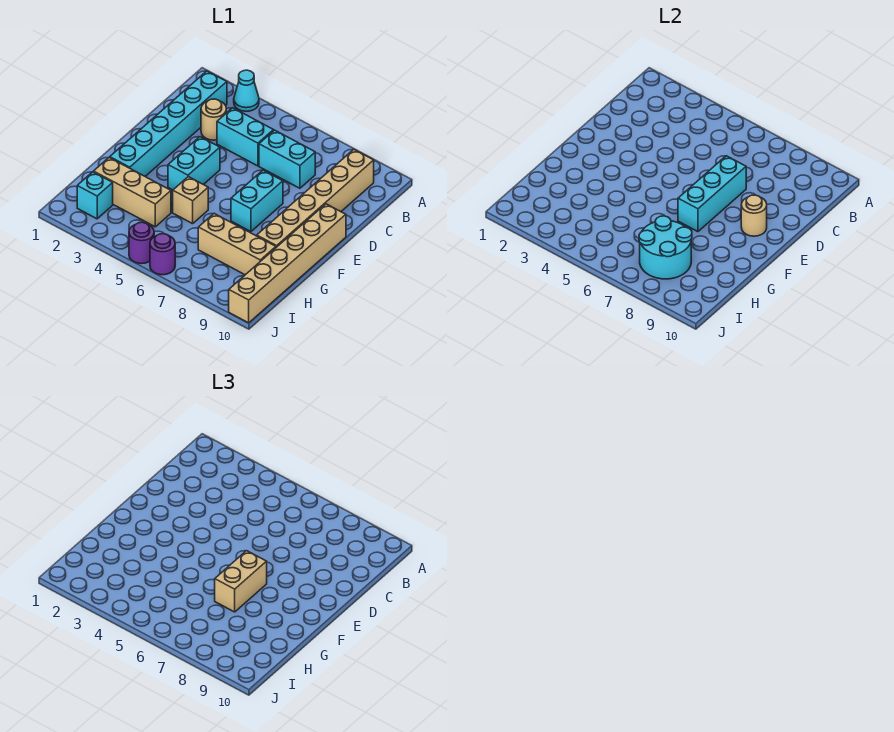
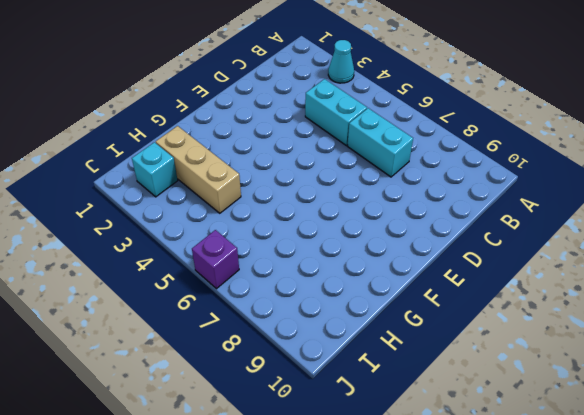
purple 1x1 brick [192,230,239,289] -> purple 1x1 round brick [150,234,175,275]
none -> cyan 1x6 brick [110,71,227,176]
none -> tan 1x6 brick [257,149,374,247]
none -> tan 1x1 round brick [201,99,226,140]

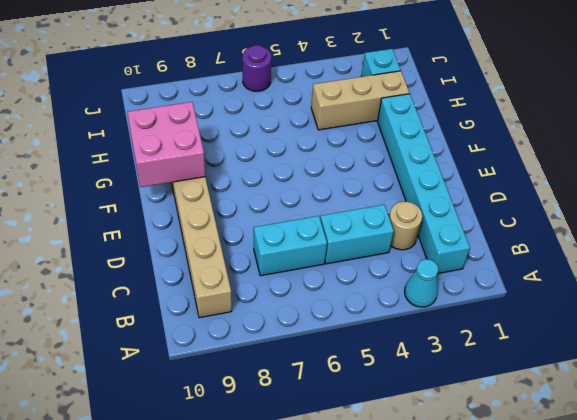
pink 2x2 brick [127,102,205,187] -> none
none -> cyan 1x2 brick [168,137,220,190]
none -> cyan 1x2 brick [231,170,283,232]
none -> tan 1x6 brick [229,204,346,323]

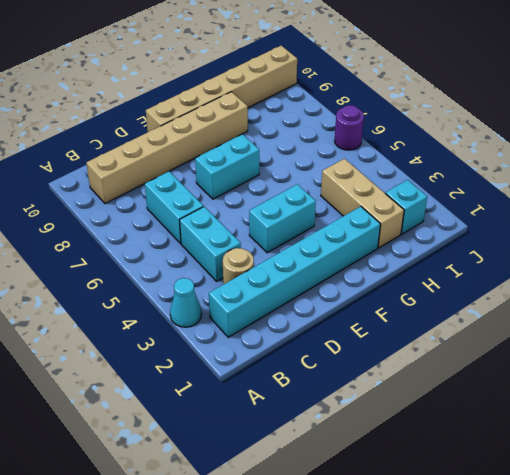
none -> tan 1x1 brick [173,177,208,224]
none -> tan 1x3 brick [198,214,276,275]
none -> purple 1x1 round brick [129,222,154,264]

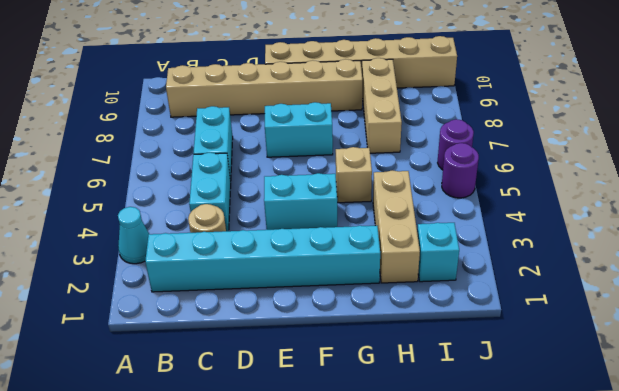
none -> cyan 1x3 brick [678,156,746,232]
none -> tan 1x1 round brick [741,195,767,236]
none -> cyan 2x2 round brick [639,216,692,279]

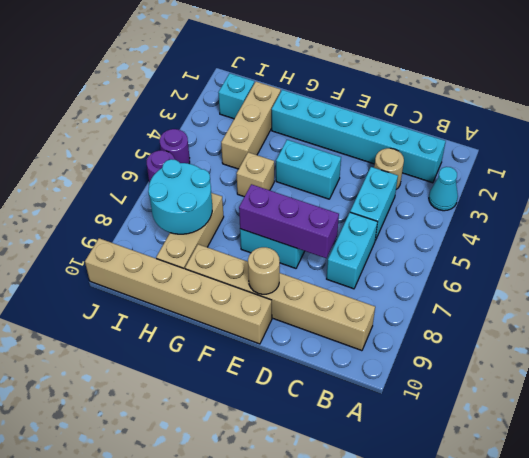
purple 1x3 brick [239,184,339,258] -> cyan 1x3 brick [678,156,746,232]
none -> tan 1x2 brick [215,551,267,612]

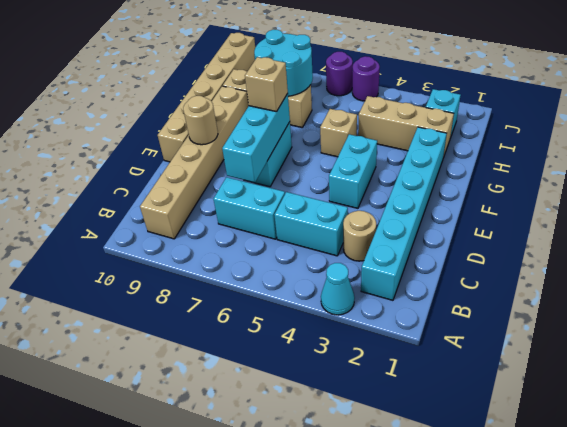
tan 1x1 brick [245,57,288,112] -> tan 1x2 brick [215,551,267,612]

